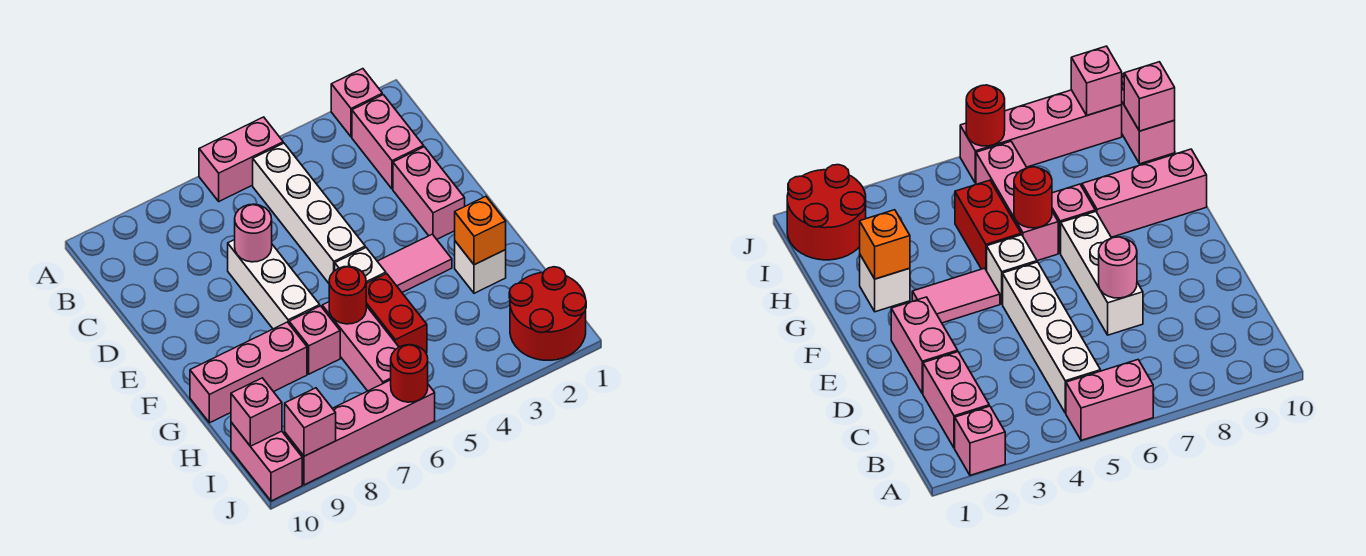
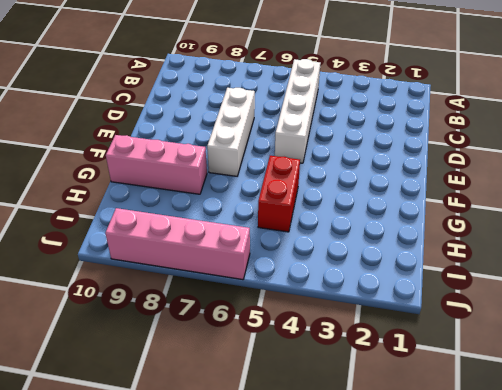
none -> pink 1x1 brick [331,69,382,137]
none -> pink 1x2 brick [199,117,283,201]
none -> pink 1x2 brick [352,95,424,189]

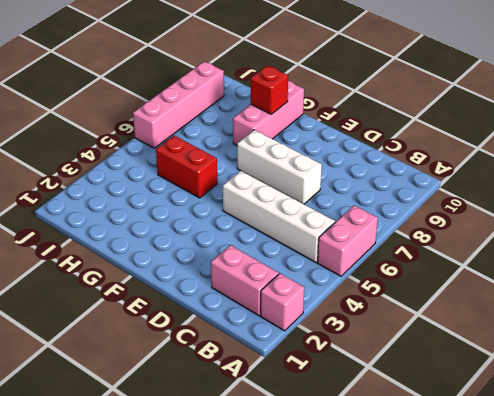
red 1x1 brick [251,65,288,114] -> none
none -> pink 1x2 brick [393,147,465,239]
none -> pink 1x2 tile [377,234,452,292]
none -> white 1x1 brick [335,248,386,283]

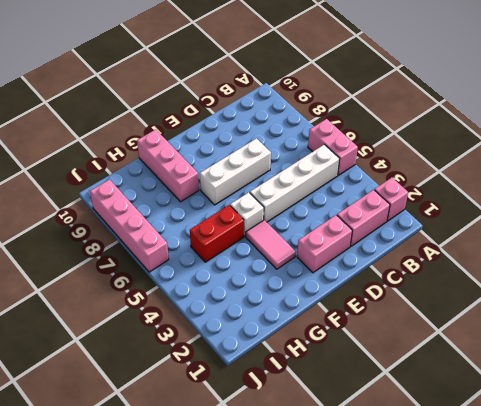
none -> white 1x1 brick [455,241,506,293]
none -> pink 1x3 brick [322,302,399,391]
none -> pink 1x1 brick [289,306,340,374]

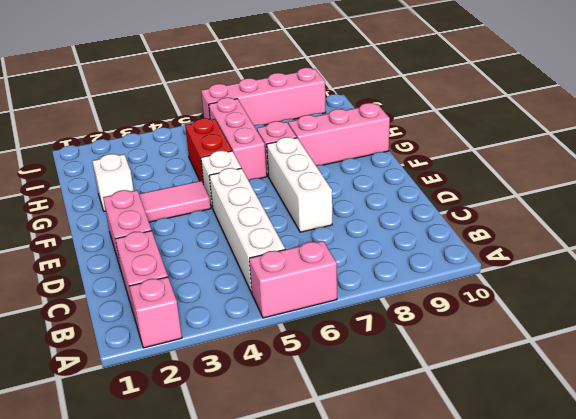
none -> red 2x2 round brick [509,267,586,360]
none -> pink 1x2 brick [231,422,302,501]
none -> pink 1x1 round brick [235,204,272,262]

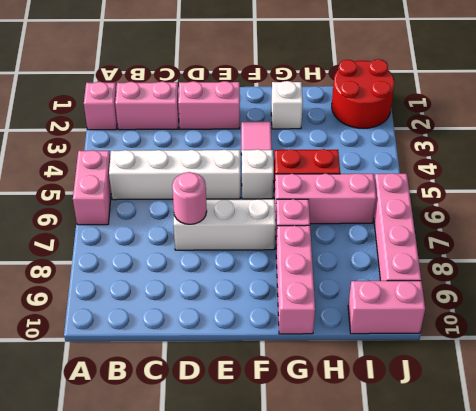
none -> orange 1x1 brick [455,196,506,265]
none -> red 1x1 round brick [329,266,366,324]
none -> pink 1x1 brick [231,378,282,446]

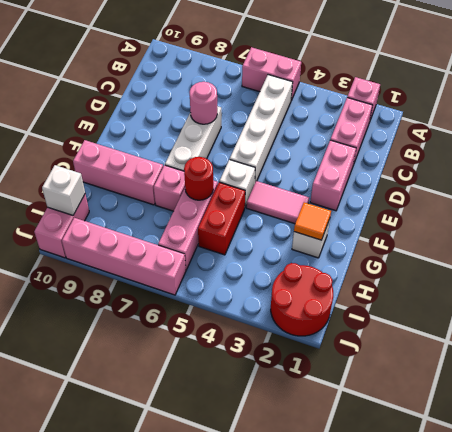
orange 1x1 tile [294,202,331,240] -> orange 1x1 brick [455,196,506,265]
white 1x1 brick [42,165,85,215] -> pink 1x1 brick [231,378,282,446]
none -> red 1x1 round brick [391,345,428,402]
none -> pink 1x1 brick [285,388,336,456]

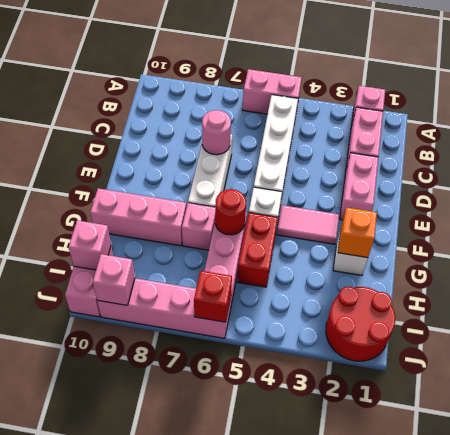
red 1x1 brick [194,271,232,322] -> red 1x1 round brick [391,345,428,402]

